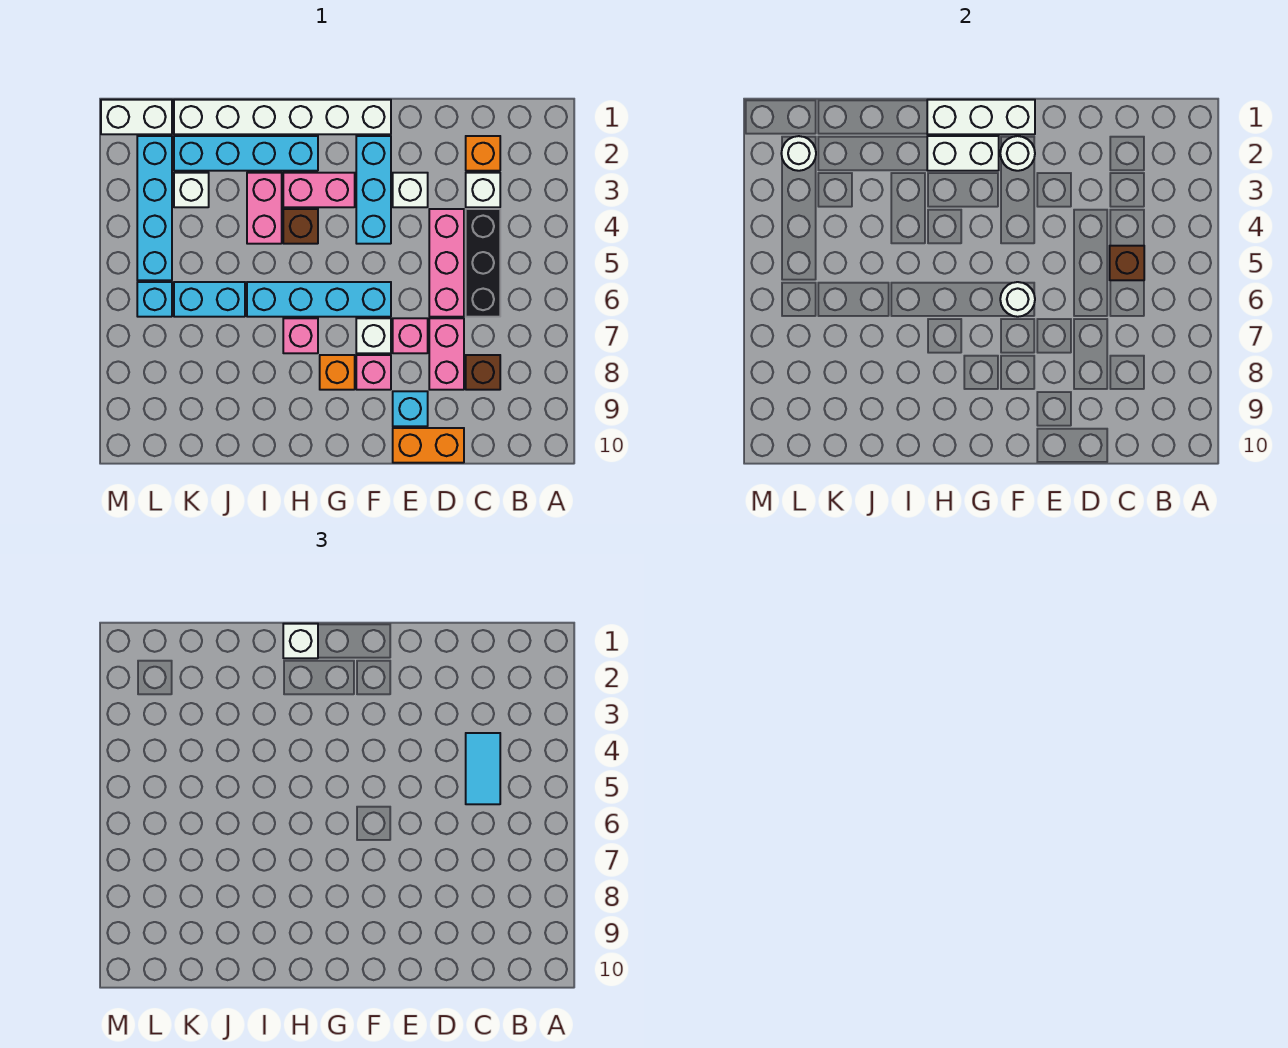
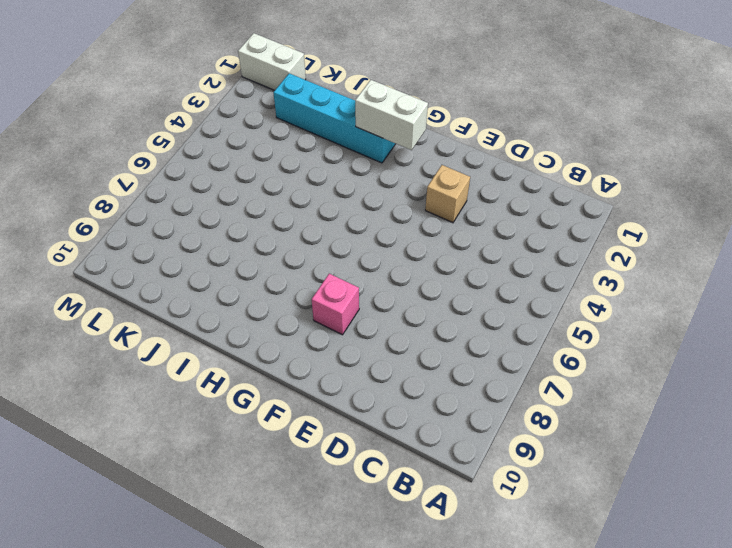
tan 1x1 brick [425,165,470,223] -> white 1x1 brick [393,173,428,207]
none -> orange 1x1 brick [466,136,500,171]
none -> white 1x1 brick [466,173,500,207]
none -> black 1x3 brick [466,209,500,317]
none -> brown 1x1 brick [466,355,500,390]

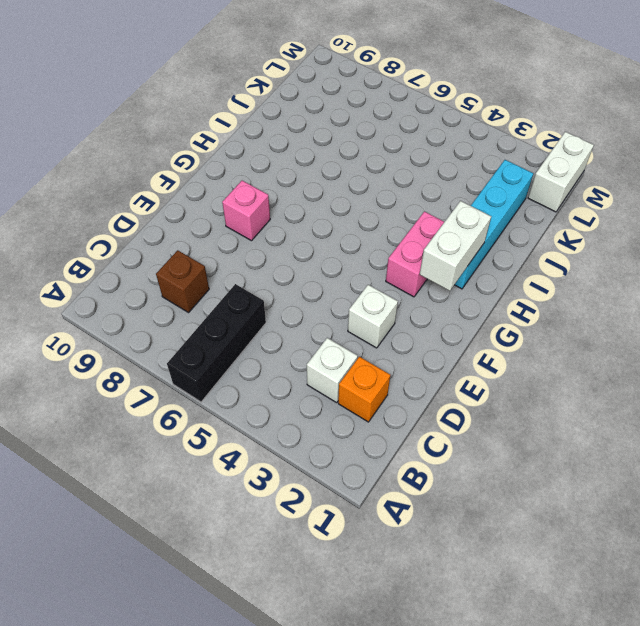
black 1x3 brick [167,284,266,402] -> black 1x3 brick turned to [466,209,500,317]
none -> pink 1x3 brick [429,209,464,317]
none -> pink 1x2 brick [429,318,464,390]
none -> orange 1x2 brick [393,428,464,463]
none -> pink 1x1 brick [393,318,428,353]

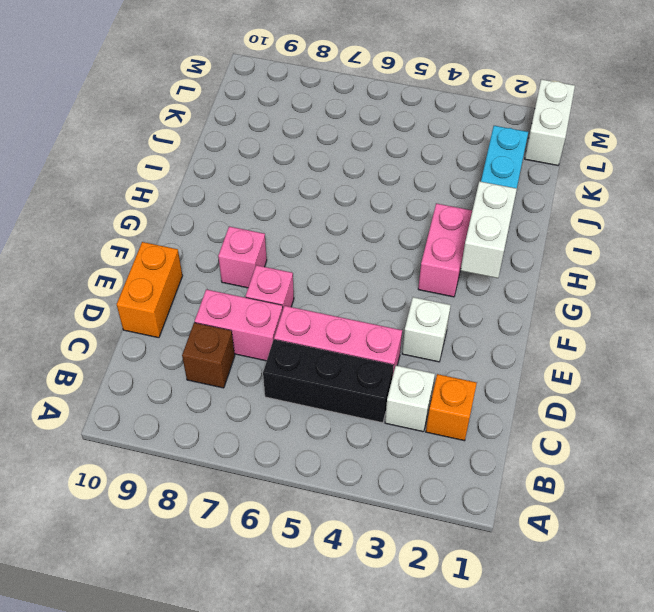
none -> cyan 1x1 brick [393,391,428,426]
none -> white 1x6 brick [174,100,391,134]
none -> cyan 1x3 brick [356,136,391,244]
none -> cyan 1x4 brick [247,282,391,317]

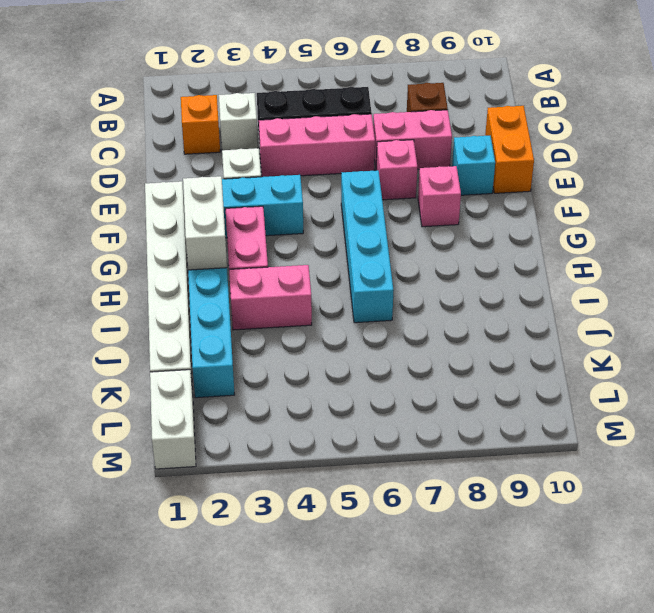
none -> white 1x1 brick [356,318,391,353]
none -> orange 1x1 brick [320,355,355,390]
none -> brown 1x1 brick [283,209,318,244]
none -> pink 1x1 brick [283,318,318,353]

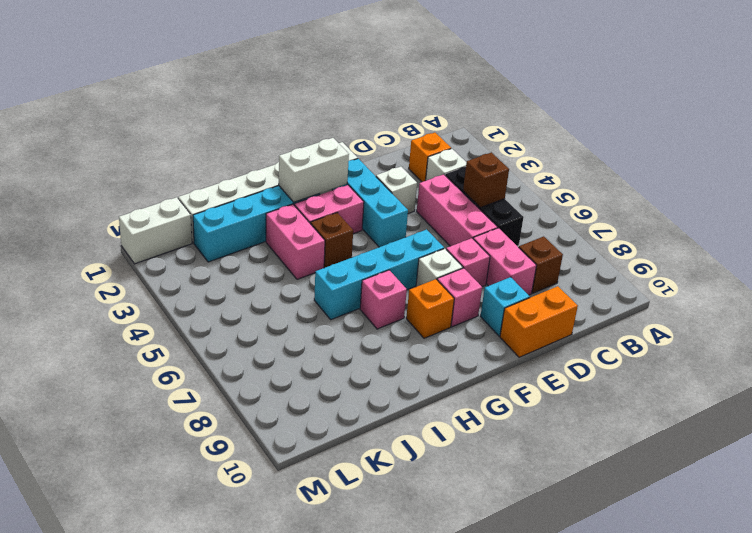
none -> cyan 1x2 brick [174,282,245,317]
none -> white 1x1 brick [174,173,209,207]
none -> cyan 1x4 brick [137,136,172,280]
none -> cyan 1x1 brick [137,282,172,317]

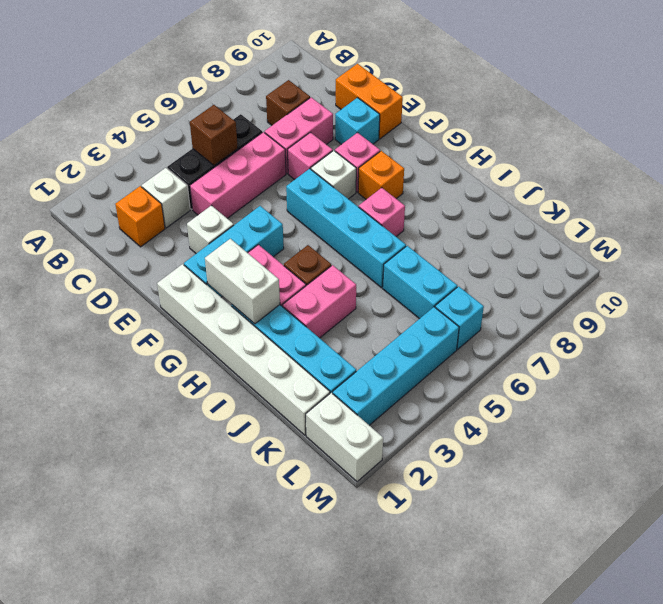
none -> white 1x1 brick [174,173,209,207]
none -> white 1x3 brick [927,100,1035,134]
none -> white 1x1 round brick [1000,136,1035,171]
none -> white 1x1 round brick [1000,282,1035,317]

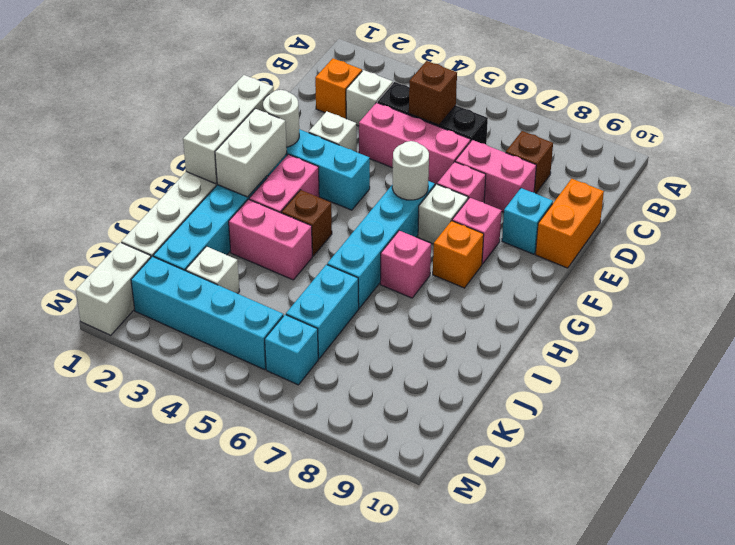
none -> white 1x1 round brick [781,136,816,171]
none -> cyan 1x2 tile [466,733,500,804]
none -> white 1x1 brick [283,624,318,658]

